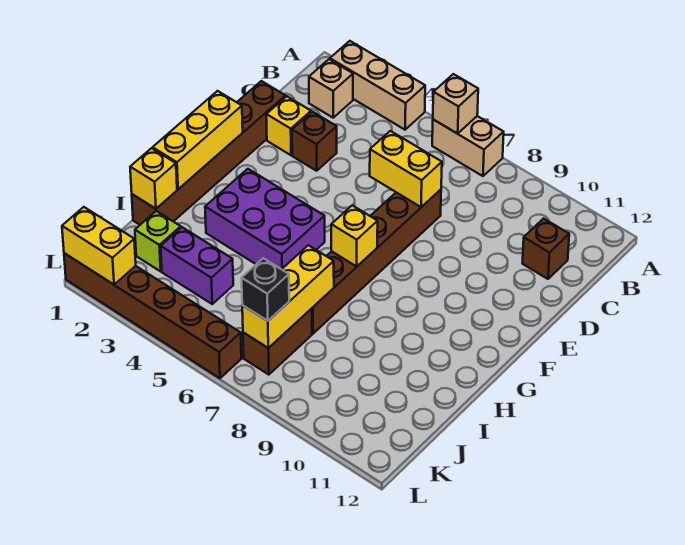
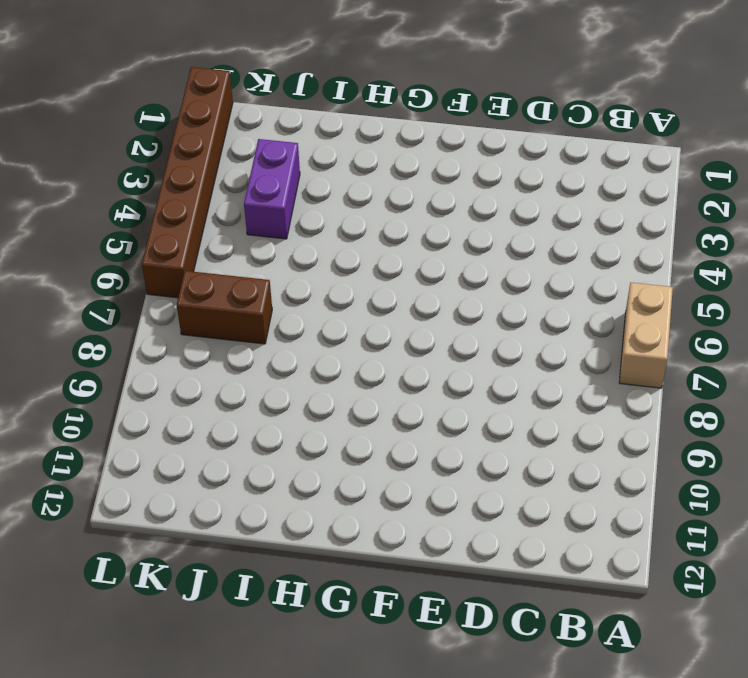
none -> tan 1x3 brick [330,41,425,130]
none -> tan 1x1 brick [309,59,353,118]
none -> brown 1x1 brick [522,219,569,279]

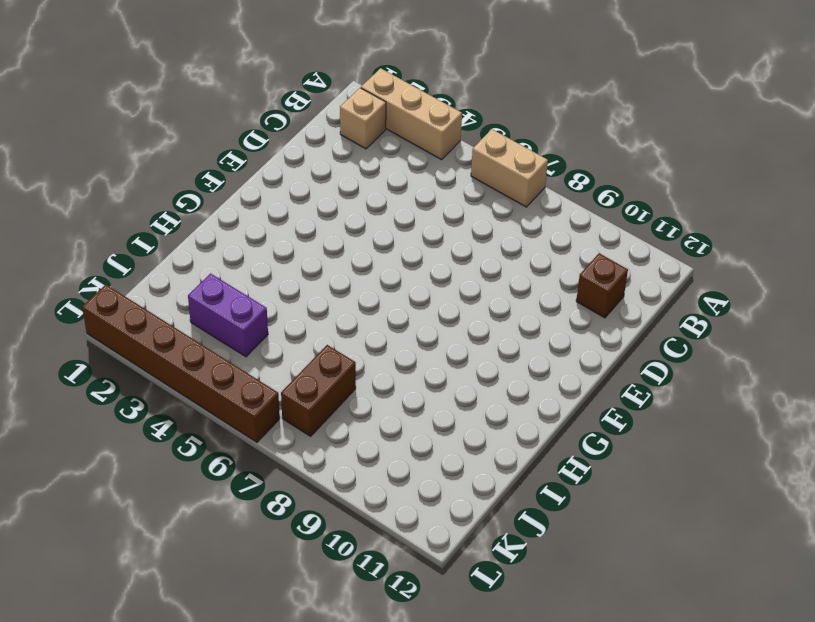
none -> brown 1x6 brick [132,81,286,225]
none -> yellow 1x1 brick [266,96,311,155]
none -> brown 1x1 brick [292,112,337,171]

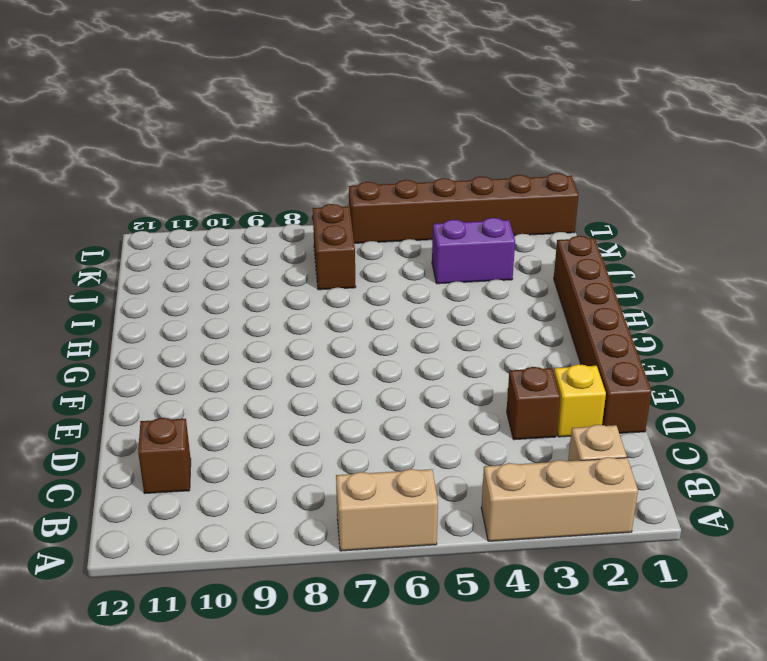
none -> brown 1x6 brick [312,190,441,334]
none -> purple 2x3 brick [205,169,325,269]
none -> lime 1x1 brick [135,211,181,271]

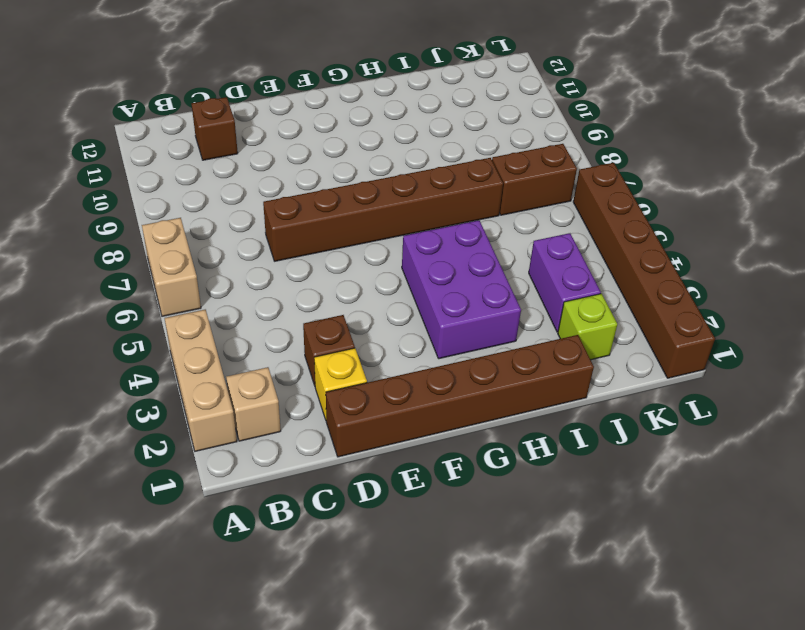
none -> tan 1x1 brick [433,74,478,134]
none -> yellow 1x2 brick [370,131,442,207]
none -> yellow 1x3 brick [153,91,243,189]

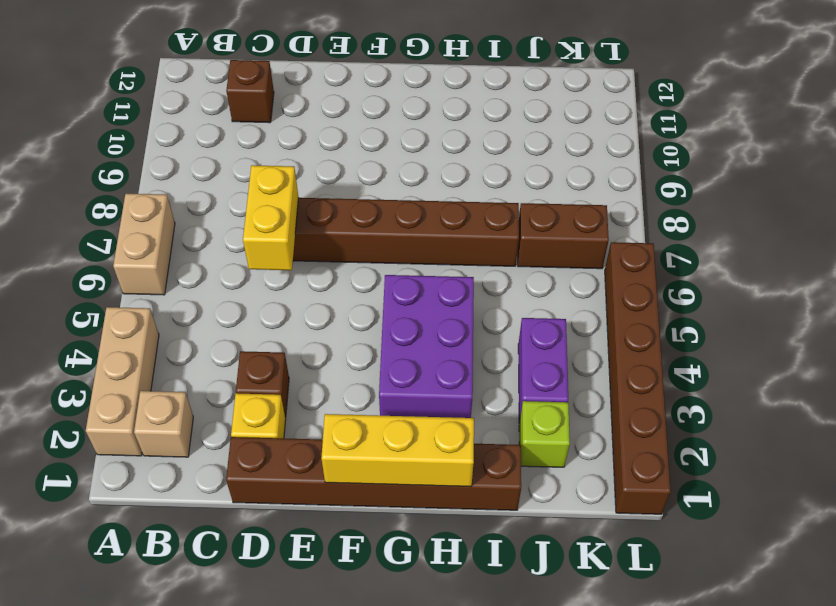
none -> tan 1x1 brick [433,74,478,134]
none -> yellow 1x1 brick [331,205,378,266]
none -> yellow 1x1 brick [130,148,177,209]

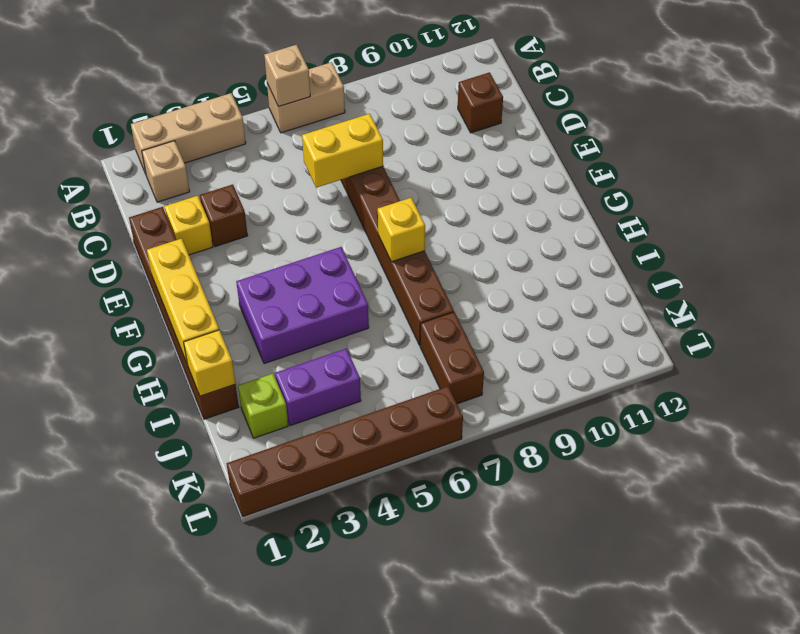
none -> yellow 1x3 brick [242,245,334,348]
none -> yellow 1x2 brick [62,207,136,285]
none -> black 1x1 brick [242,258,289,321]

